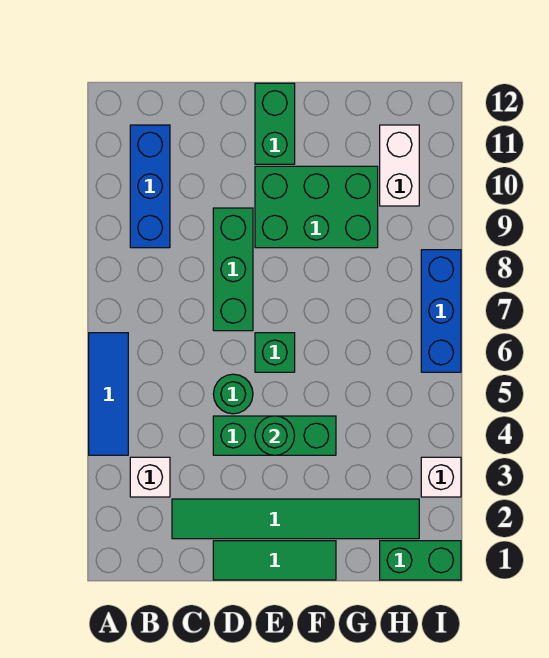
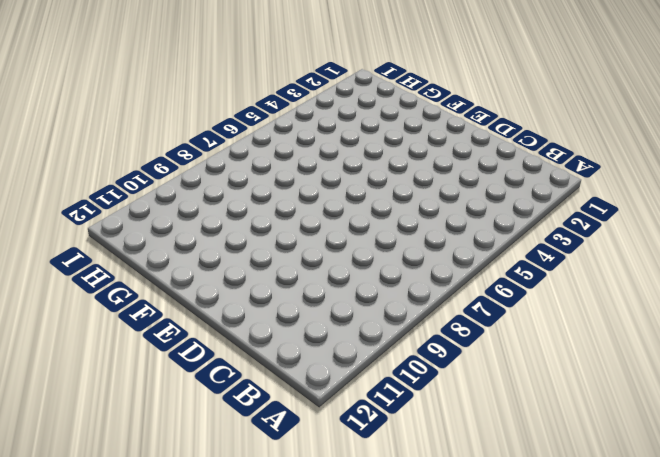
none -> blue 1x3 tile [89,333,128,455]
none -> white 1x1 brick [130,457,170,497]
none -> blue 1x3 brick [130,125,170,248]

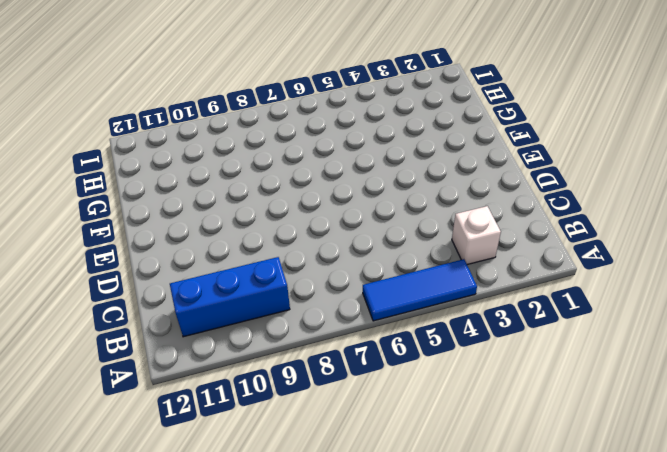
none -> green 1x6 tile [172,499,419,539]
none -> green 1x3 tile [213,541,336,580]
none -> green 1x3 brick [213,416,336,455]

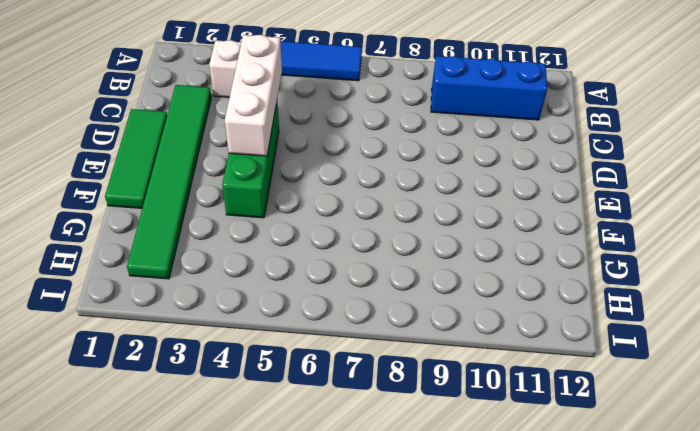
white 1x3 brick [225,35,282,156] -> green 1x1 round brick [255,416,295,455]
none -> green 1x1 round brick [214,374,253,414]
none -> green 1x3 brick [213,208,253,331]
none -> green 1x1 brick [255,333,295,372]

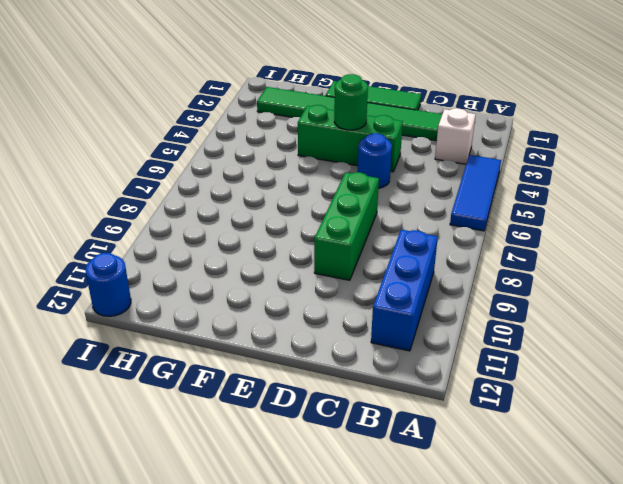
blue 1x1 round brick [358,133,392,188] -> green 1x1 round brick [214,374,253,414]
blue 1x1 round brick [86,253,131,316] -> none
none -> green 1x1 brick [255,333,295,372]
none -> green 2x3 brick [255,166,378,248]
none -> green 1x2 brick [255,83,295,164]

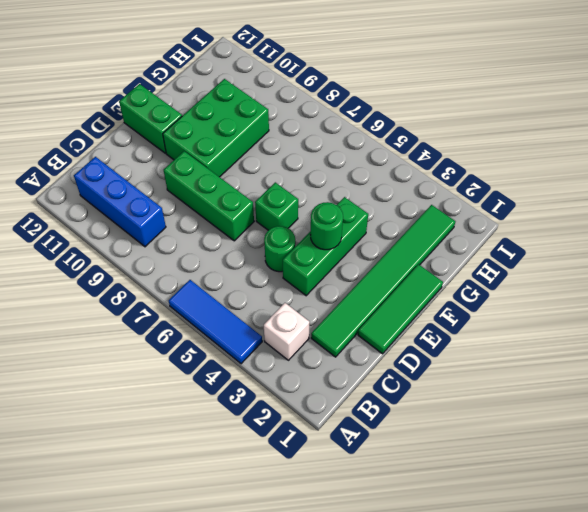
none -> green 1x2 brick [380,541,461,580]
none -> white 1x2 brick [380,125,419,206]
none -> white 1x1 brick [421,457,461,497]

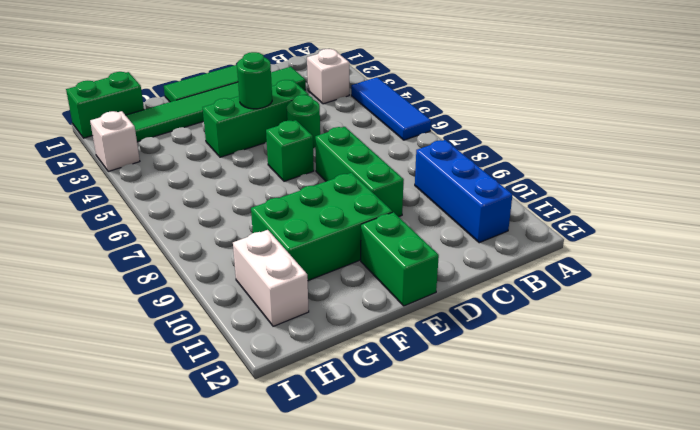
none -> blue 1x3 brick [421,250,461,372]

